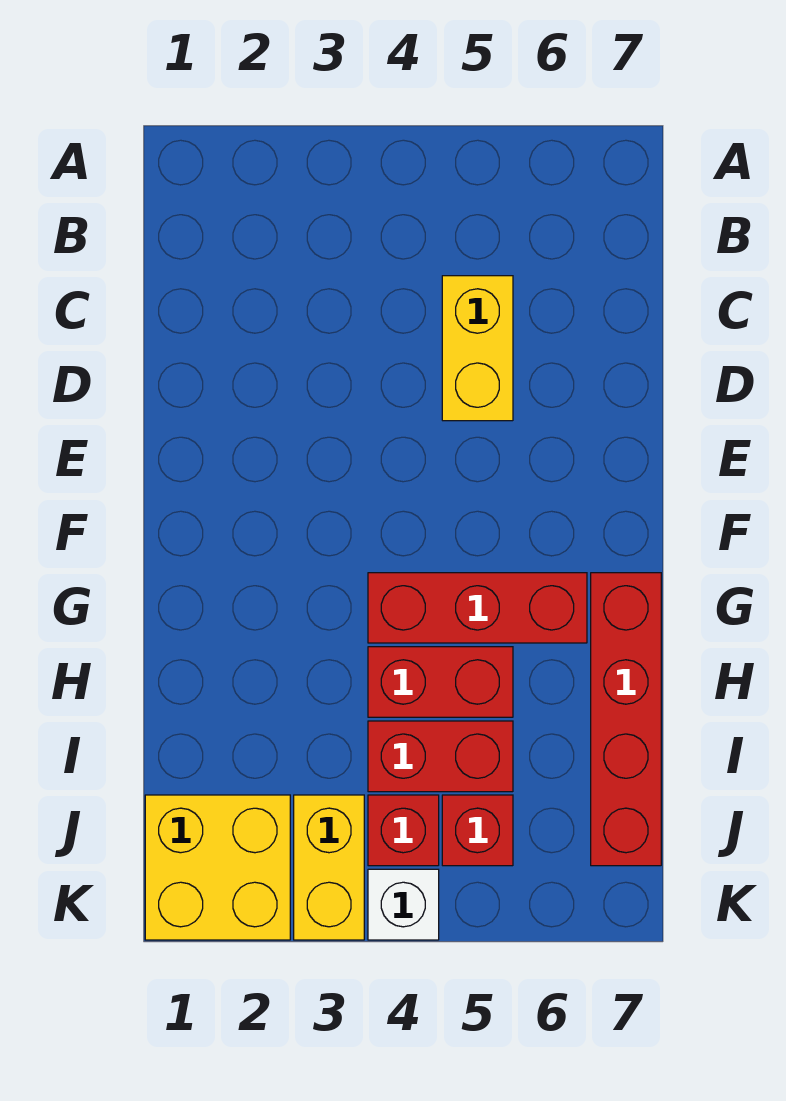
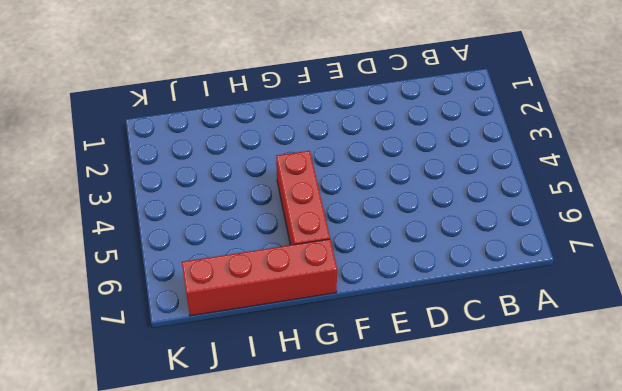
none -> yellow 1x2 brick [442,276,513,421]
none -> red 1x2 brick [368,647,513,717]

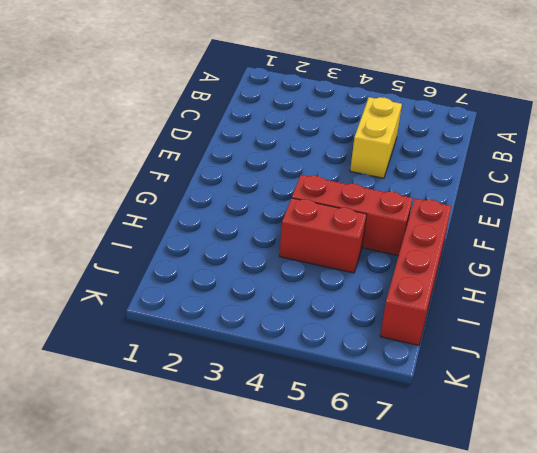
none -> red 1x2 brick [368,721,513,792]
none -> yellow 2x2 brick [145,795,290,940]

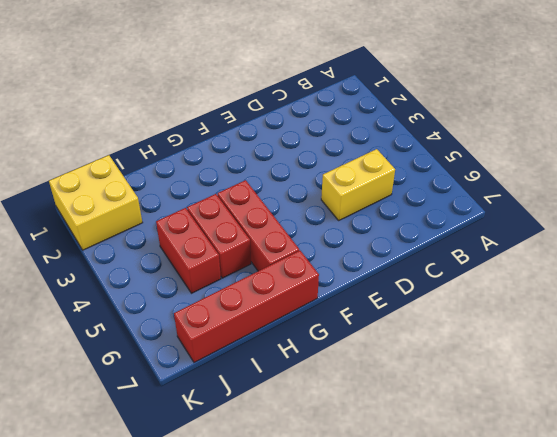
none -> yellow 1x2 brick [294,795,364,940]
none -> red 1x1 brick [368,795,439,866]

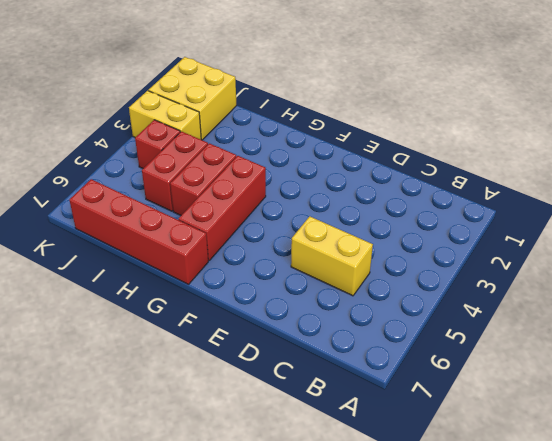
none -> red 1x1 brick [442,795,513,866]
none -> white 1x1 brick [368,869,439,940]

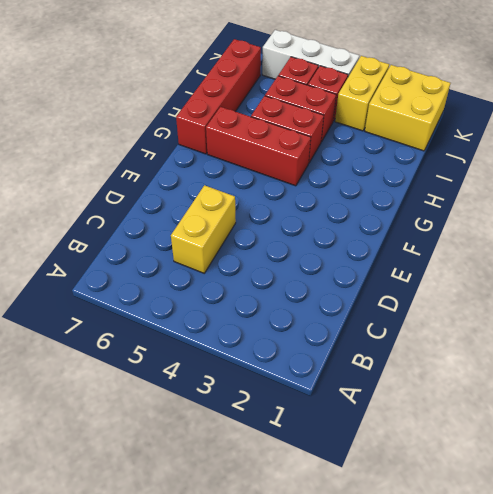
white 1x3 brick [262,30,359,79] -> white 1x1 brick [368,869,439,940]

